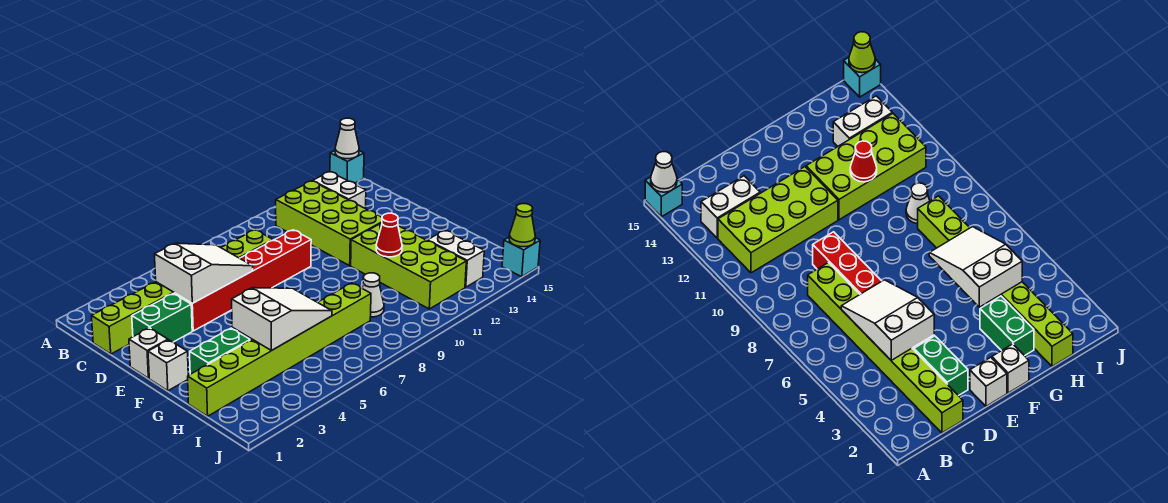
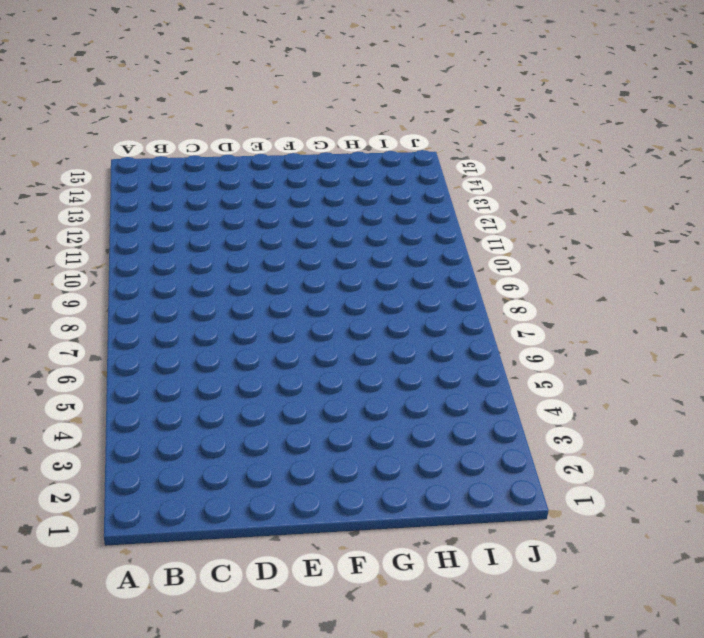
none -> cyan 1x1 brick [330,151,364,183]
none -> lime 2x4 brick [276,181,382,266]
none -> white 1x2 brick [313,172,366,209]

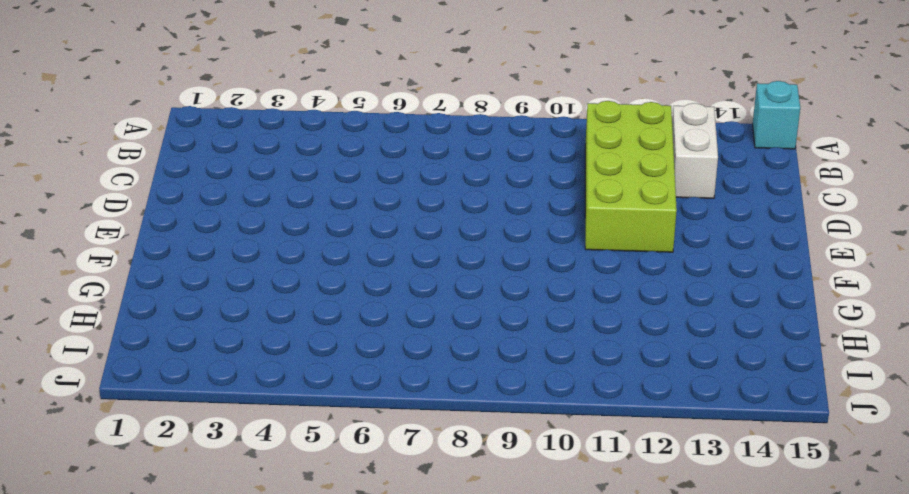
none -> lime 1x8 brick [92,230,273,354]
none -> green 1x2 brick [132,294,192,342]
none -> red 1x6 brick [174,230,311,331]

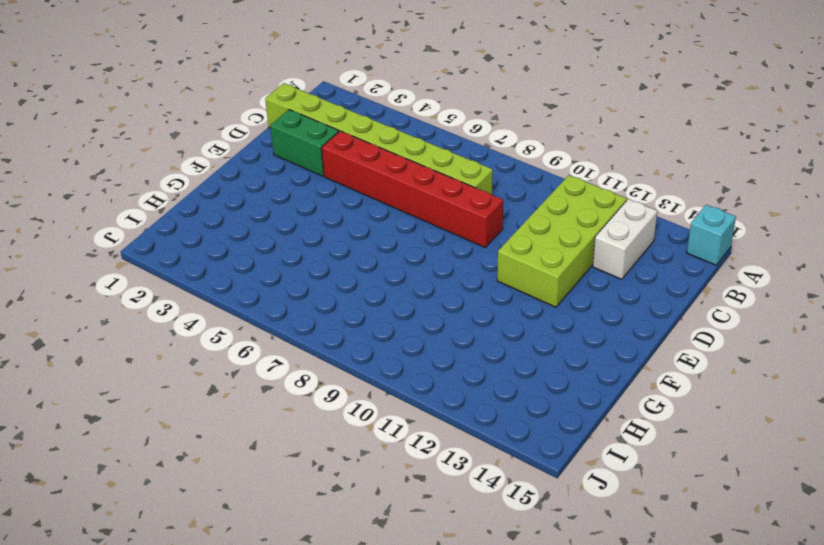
none -> white 1x1 brick [129,328,168,378]
none -> white 1x1 brick [148,340,188,391]
none -> lime 2x4 brick [351,222,466,309]

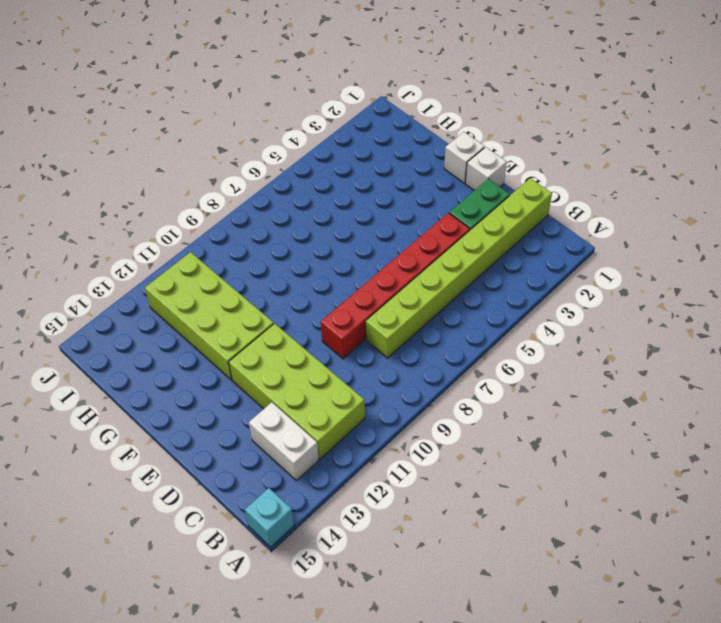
none -> green 1x2 brick [190,328,250,374]
none -> lime 1x8 brick [188,283,371,416]
none -> white 1x1 cone [362,273,384,317]

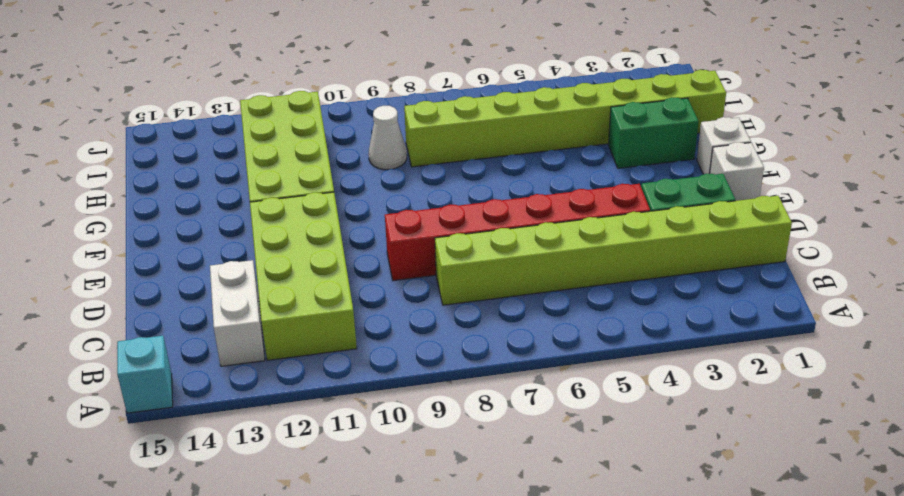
none -> white 1x2 brick [428,230,484,287]
none -> cyan 1x1 brick [502,237,540,277]
none -> white 1x1 cone [335,118,359,159]

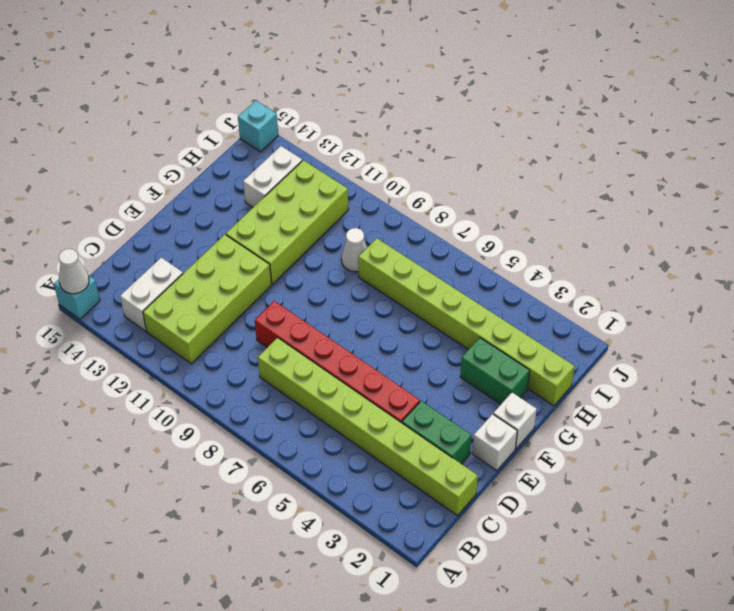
none -> white 2x3 slope [155,243,253,303]
none -> white 2x3 slope [232,288,332,351]
none -> red 1x1 cone [376,213,402,257]

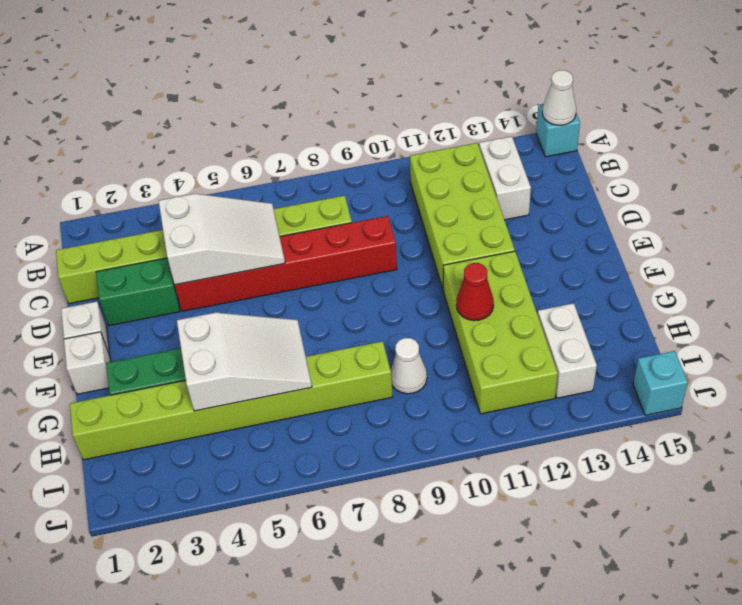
none -> lime 1x1 cone [509,204,535,247]

